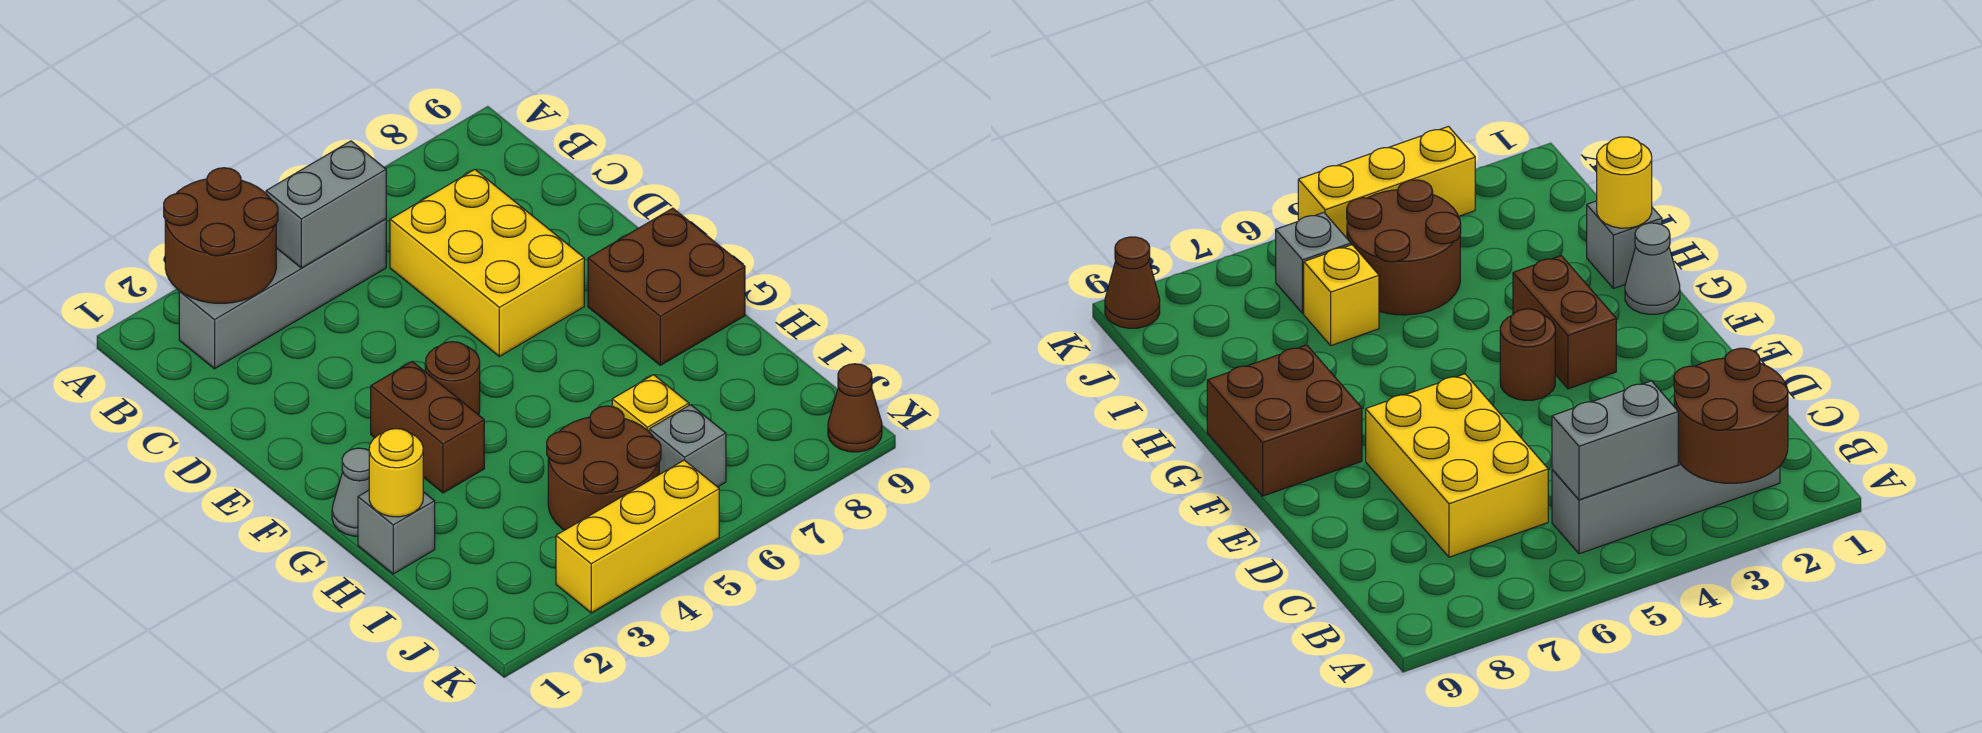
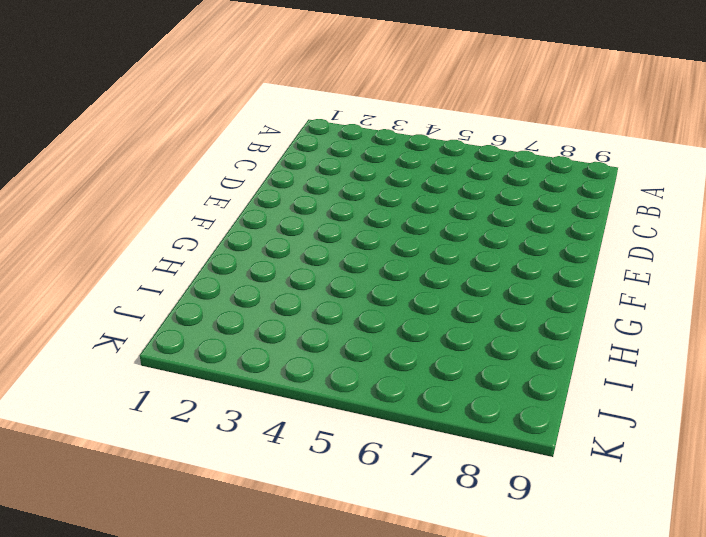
none -> grey 1x4 brick [179,219,386,369]
none -> yellow 2x3 brick [390,170,584,356]
none -> brown 1x2 brick [371,362,484,493]

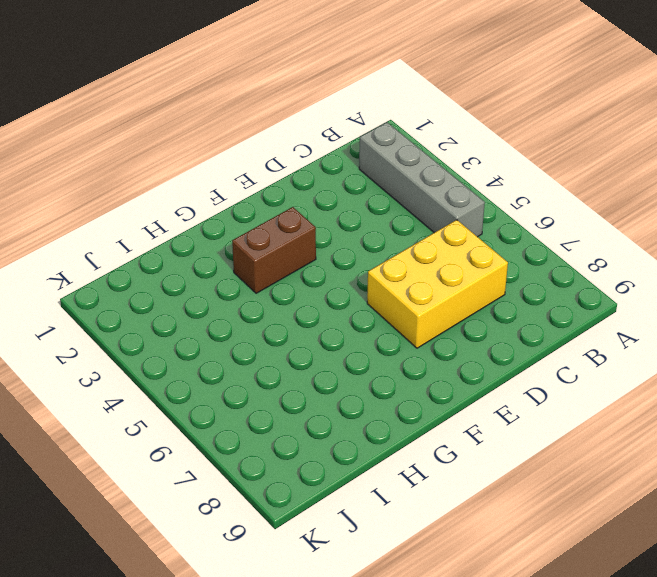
none -> brown 1x1 round brick [425,342,480,415]
none -> brown 2x2 brick [588,208,745,365]
none -> grey 1x1 cone [332,448,369,536]

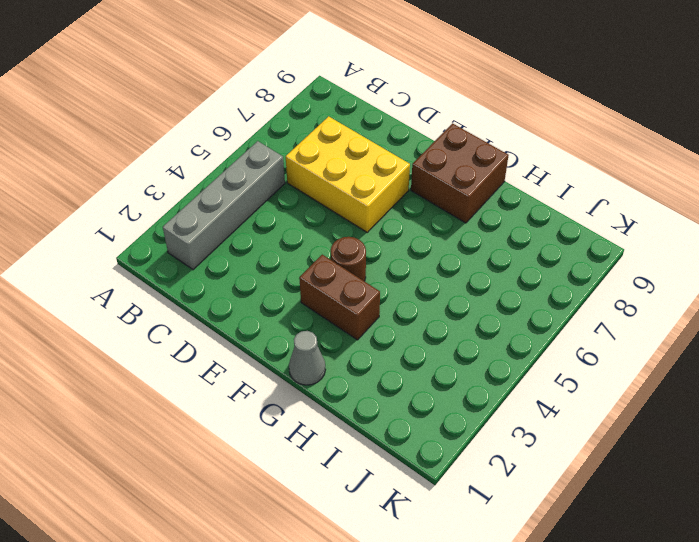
none -> grey 1x1 brick [358,490,435,574]
none -> brown 2x2 round brick [547,406,661,530]
none -> yellow 1x1 brick [612,375,689,431]

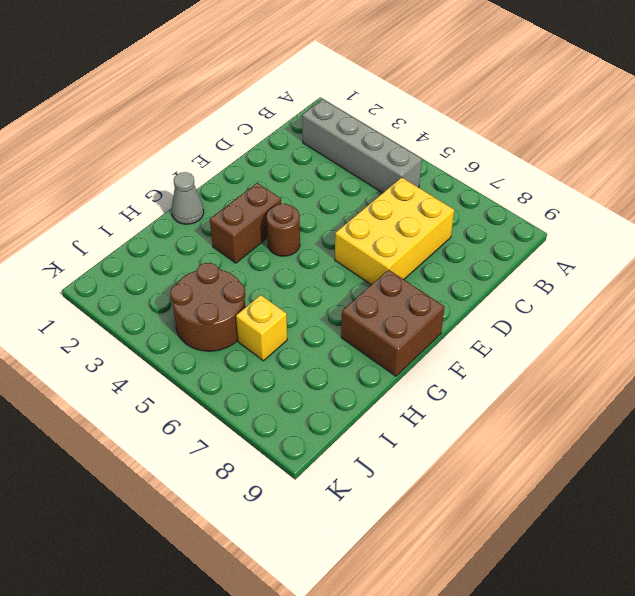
none -> grey 1x1 brick [358,490,435,574]
none -> grey 1x1 brick [649,405,726,487]
none -> yellow 1x3 brick [556,460,719,613]

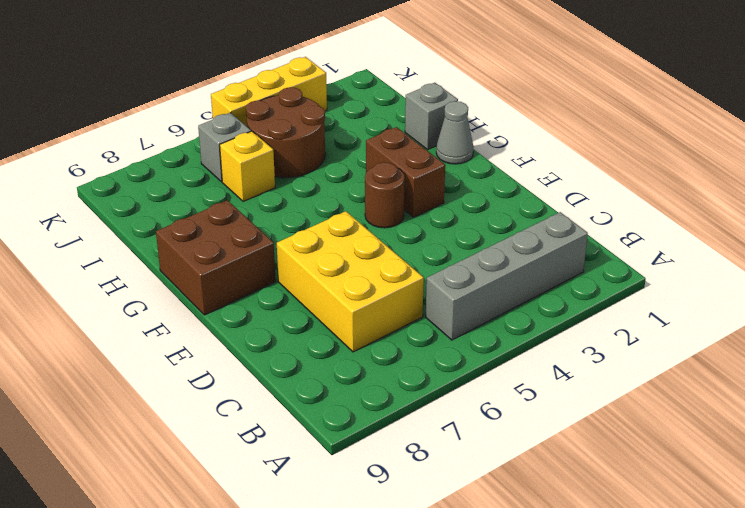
none -> brown 1x1 cone [828,364,882,452]
none -> brown 2x2 round brick [164,168,278,303]
none -> grey 1x2 brick [266,141,386,268]

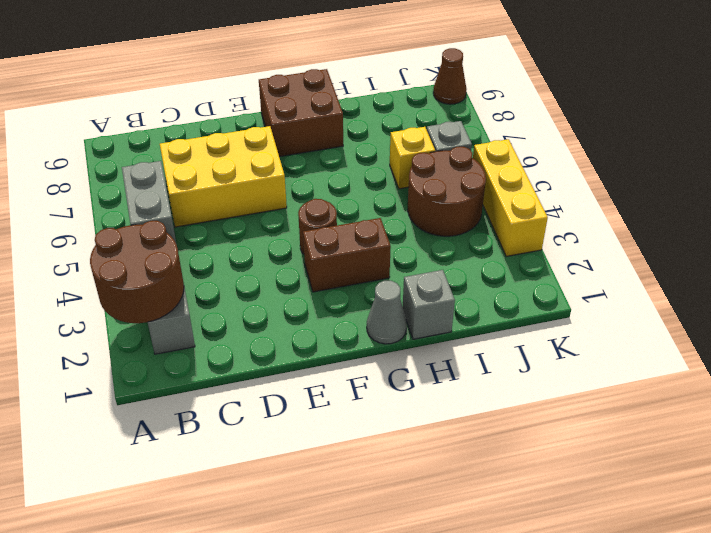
none -> yellow 1x1 round brick [369,429,423,517]

